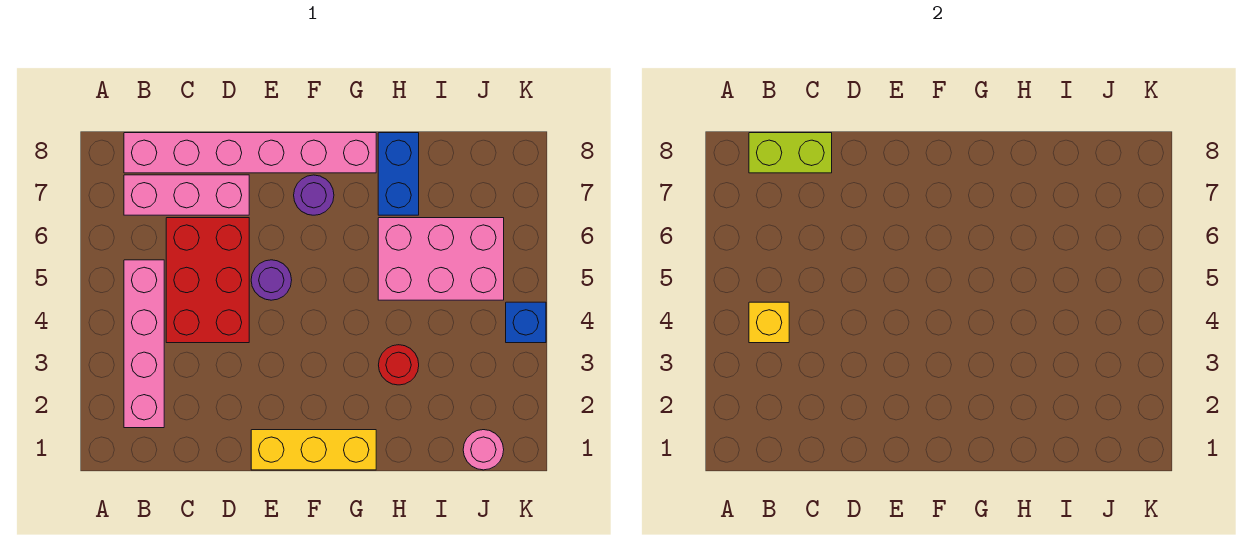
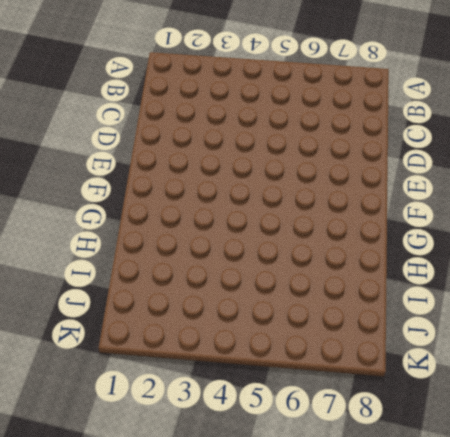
none -> pink 1x4 brick [124,260,164,428]
none -> pink 1x3 brick [124,175,249,215]
none -> pink 1x6 brick [124,133,376,173]

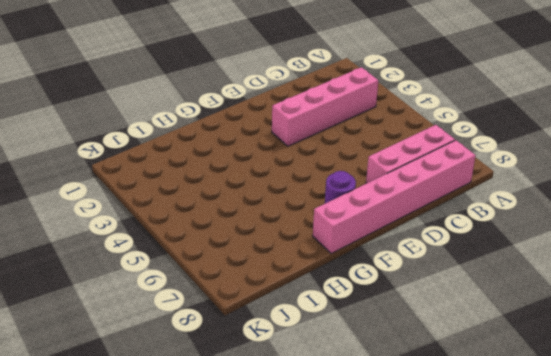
pink 1x4 brick [272,67,378,146] -> pink 1x4 brick turned to [124,260,164,428]
none -> red 2x3 brick [166,218,249,343]
none -> yellow 1x3 brick [251,430,376,470]
none -> purple 1x1 round brick [251,260,292,300]

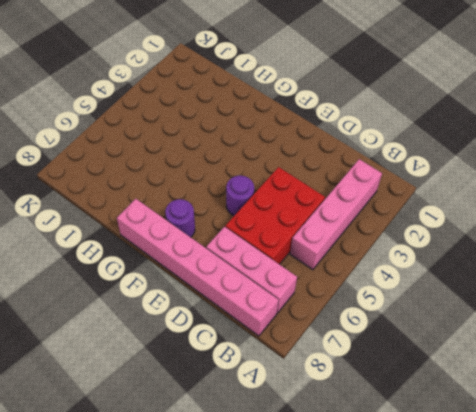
none -> yellow 1x3 brick [251,430,376,470]
none -> red 1x1 round brick [379,345,419,385]
none -> pink 2x3 brick [378,218,504,300]

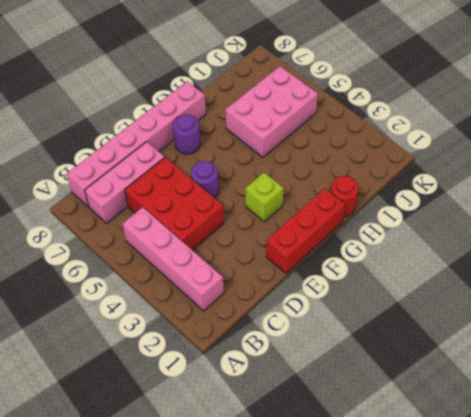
red 1x3 brick [266,188,345,273] -> yellow 1x3 brick [251,430,376,470]
lime 1x1 brick [245,173,284,222] -> none
red 1x1 round brick [331,176,358,216] -> red 1x1 round brick moved to [379,345,419,385]
none -> blue 1x2 brick [378,133,419,215]
none -> pink 1x1 round brick [463,430,504,470]
none -> blue 1x1 brick [506,302,546,343]

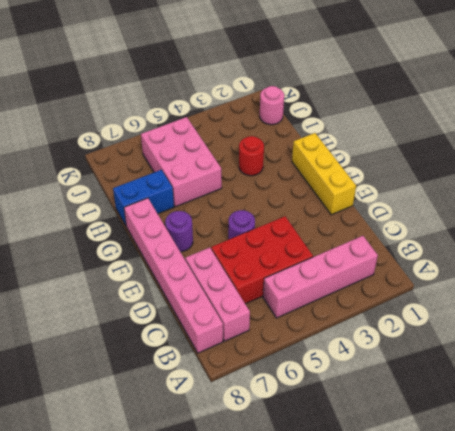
none -> blue 1x1 brick [506,302,546,343]
none -> yellow 1x1 brick [749,302,789,343]
none -> lime 1x2 brick [749,133,832,173]

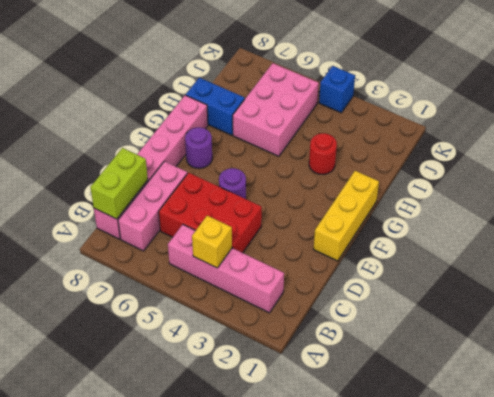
none -> pink 1x1 round brick [463,430,504,470]

